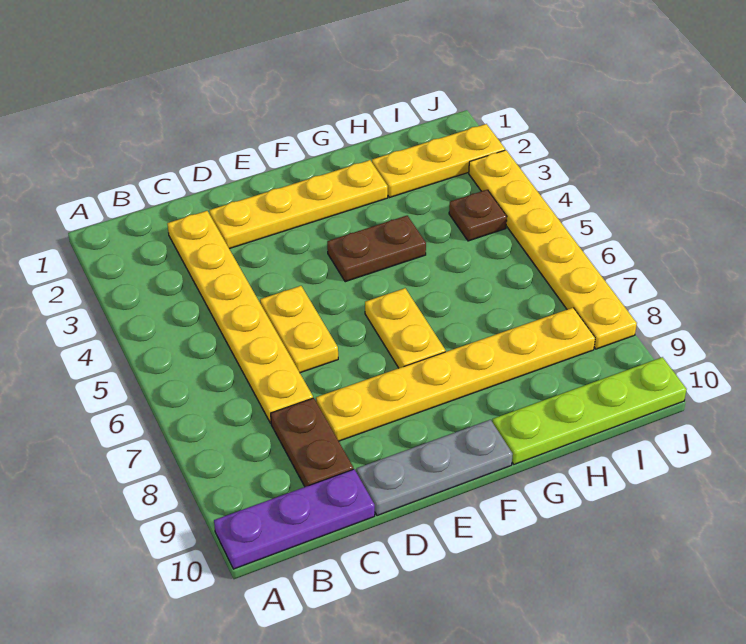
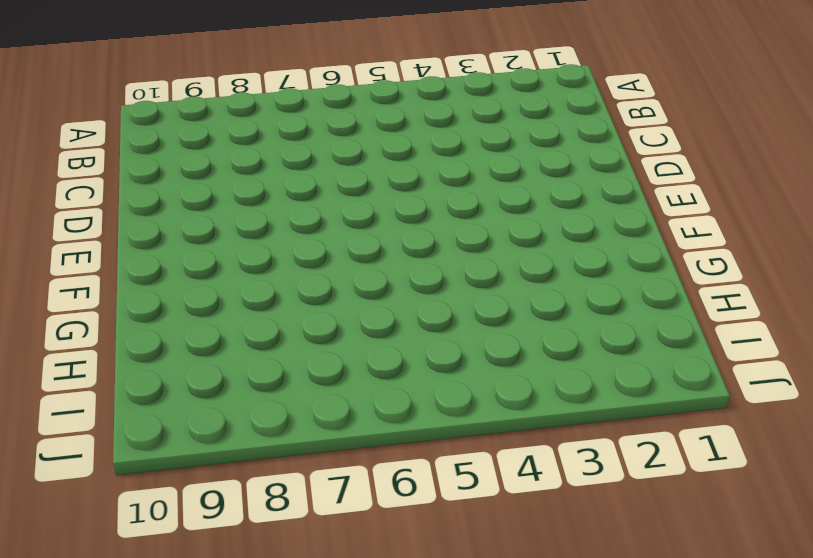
none -> purple 1x3 plate [214,469,375,569]
none -> yellow 1x6 plate [167,211,313,423]
none -> brown 1x2 plate [271,398,353,487]

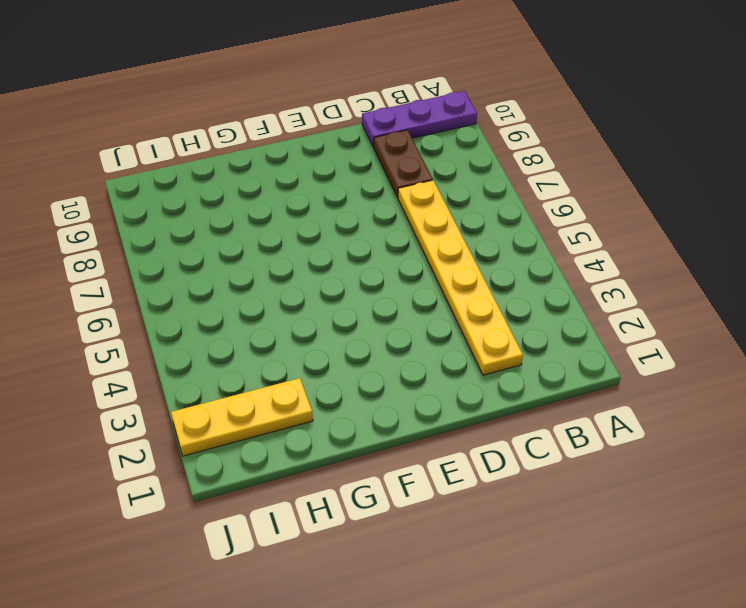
none -> yellow 1x4 plate [209,160,388,249]
none -> yellow 1x2 plate [260,286,338,373]
none -> yellow 1x6 plate [316,308,595,441]

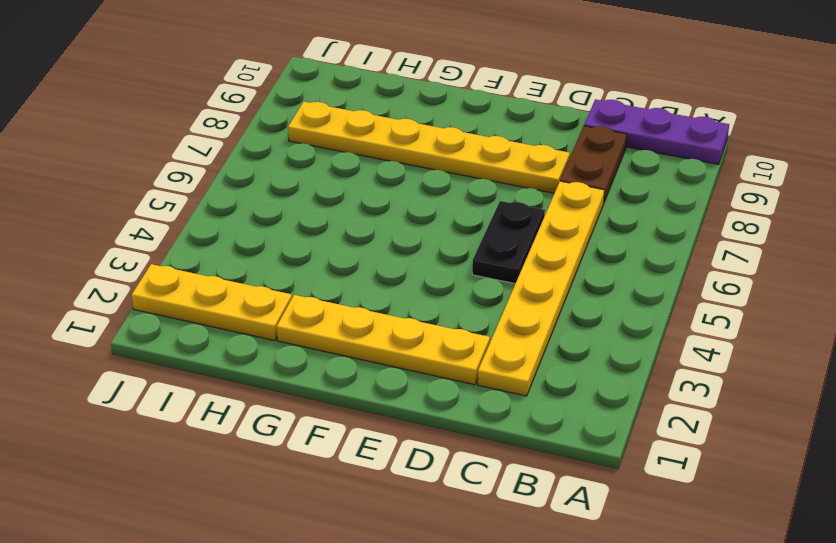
black 1x2 plate [472,201,545,284] -> yellow 1x2 plate [260,286,338,373]
none -> grey 1x3 plate [357,420,513,516]
none -> brown 1x2 plate [327,215,426,282]
none -> yellow 1x2 plate [365,288,446,368]

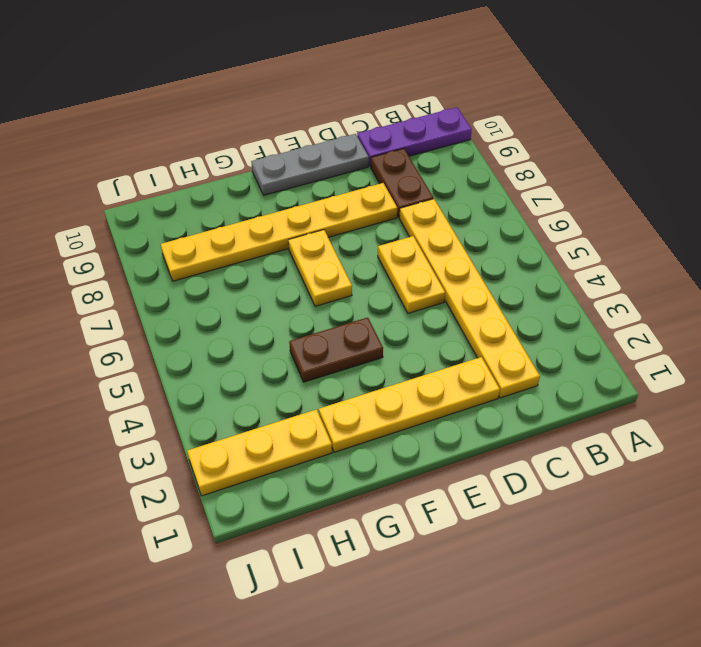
none -> lime 1x4 plate [493,357,687,464]
none -> brown 1x1 plate [449,190,507,241]
none -> yellow 1x6 plate [469,150,637,349]

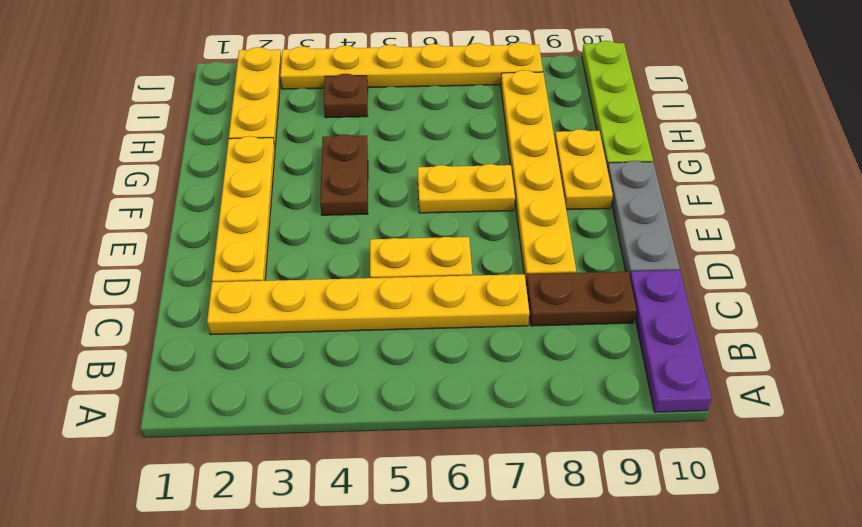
yellow 1x2 plate [555,129,613,210] -> none

